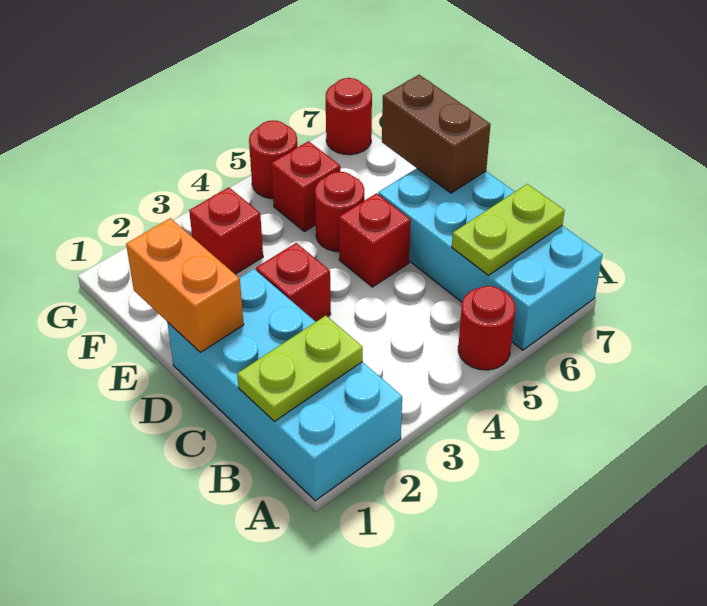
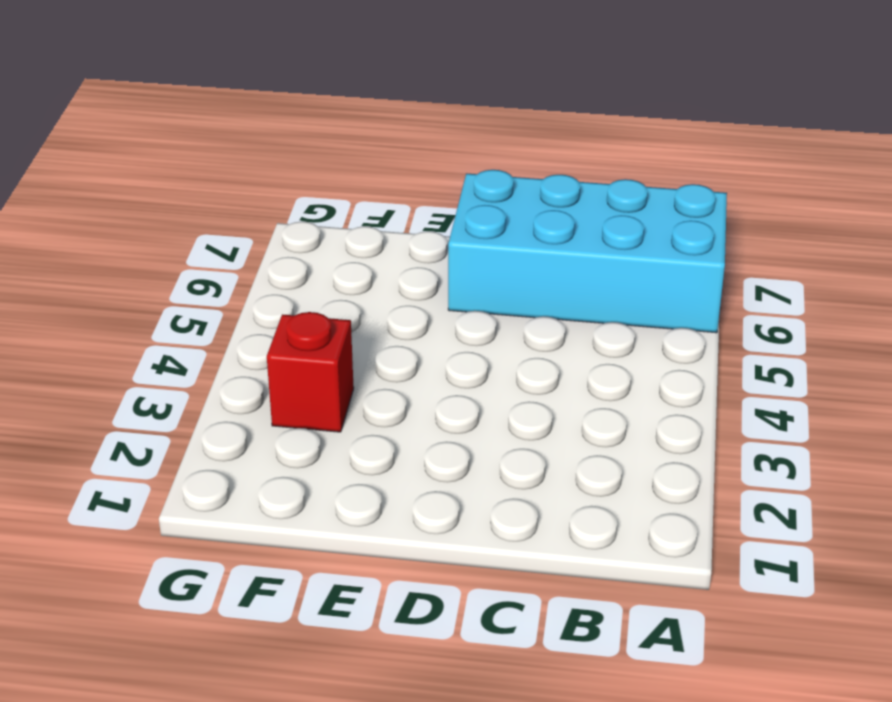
none -> cyan 2x4 brick [167,269,402,501]
none -> red 1x1 round brick [458,286,515,370]
none -> red 1x1 brick [256,243,331,322]

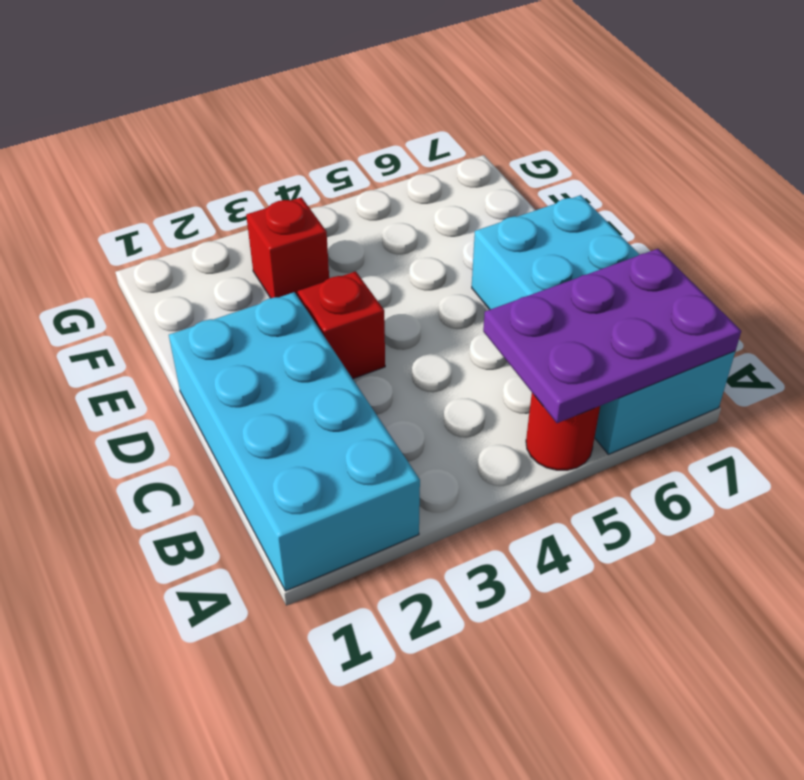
purple 2x3 plate [483,249,741,423] -> lime 1x2 plate [452,184,565,275]
none -> red 1x1 brick [339,193,411,287]
none -> red 1x1 round brick [315,172,364,252]
none -> red 1x1 brick [271,141,340,232]

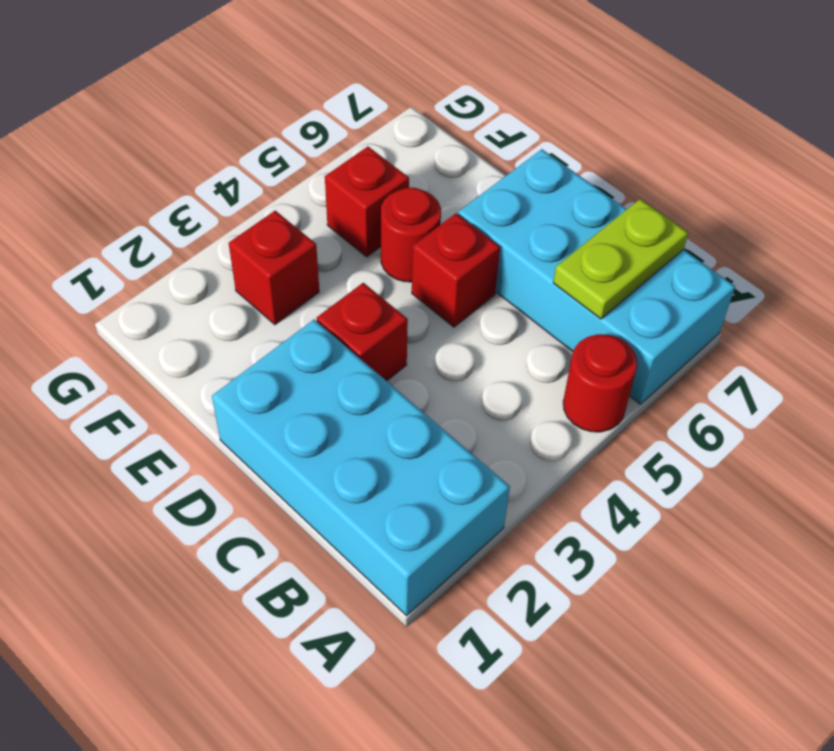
none -> red 1x1 round brick [249,120,297,199]
none -> red 1x1 round brick [326,78,372,155]
none -> lime 1x2 plate [237,316,363,421]

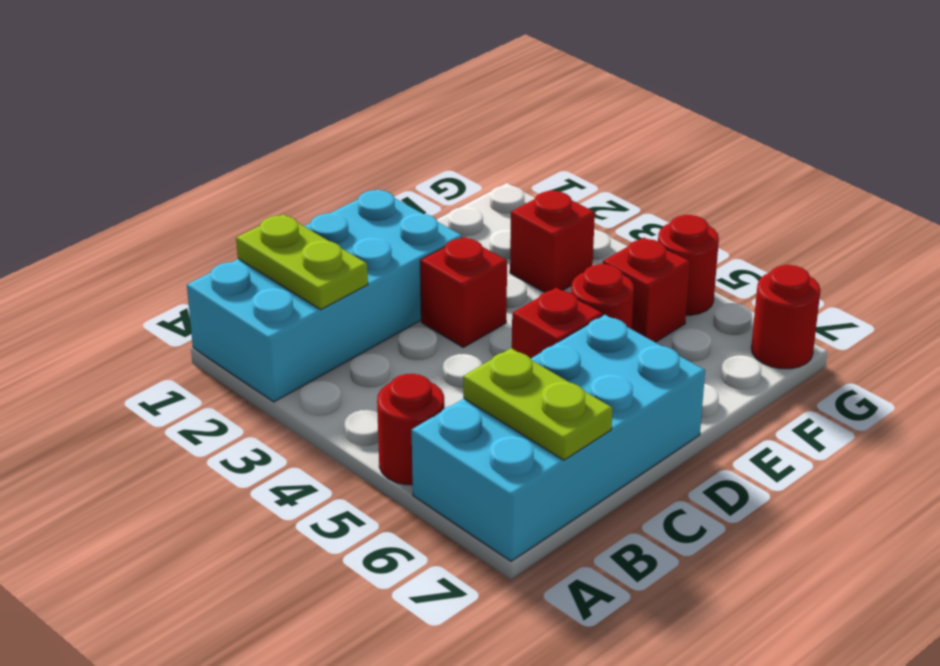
none -> orange 1x2 brick [126,218,244,352]
none -> brown 1x2 brick [382,75,491,193]

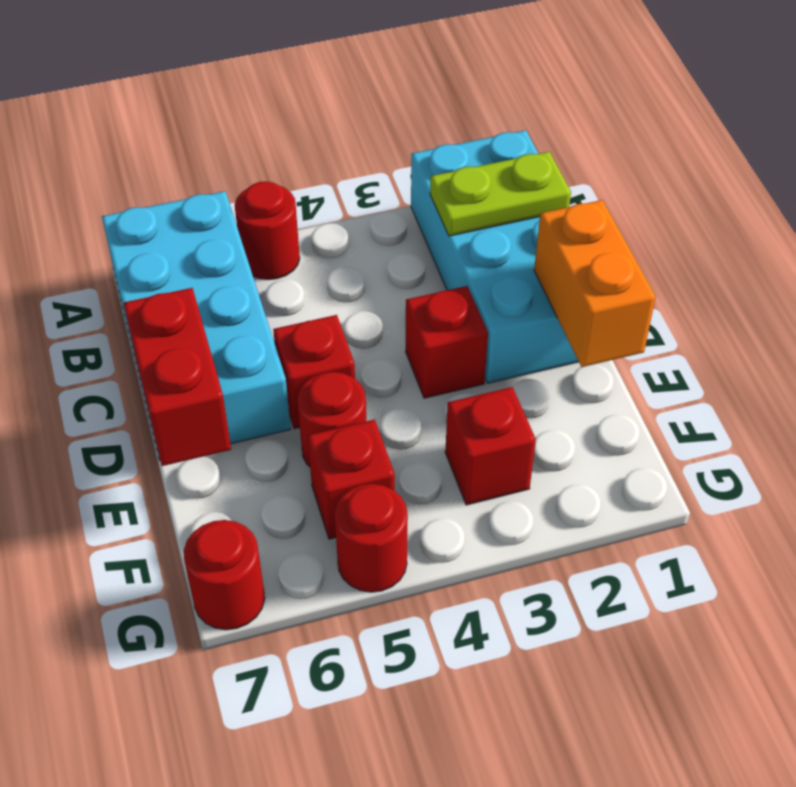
red 1x2 brick [124,288,231,466] -> brown 1x2 brick [382,75,491,193]
none -> lime 1x2 plate [452,184,565,275]

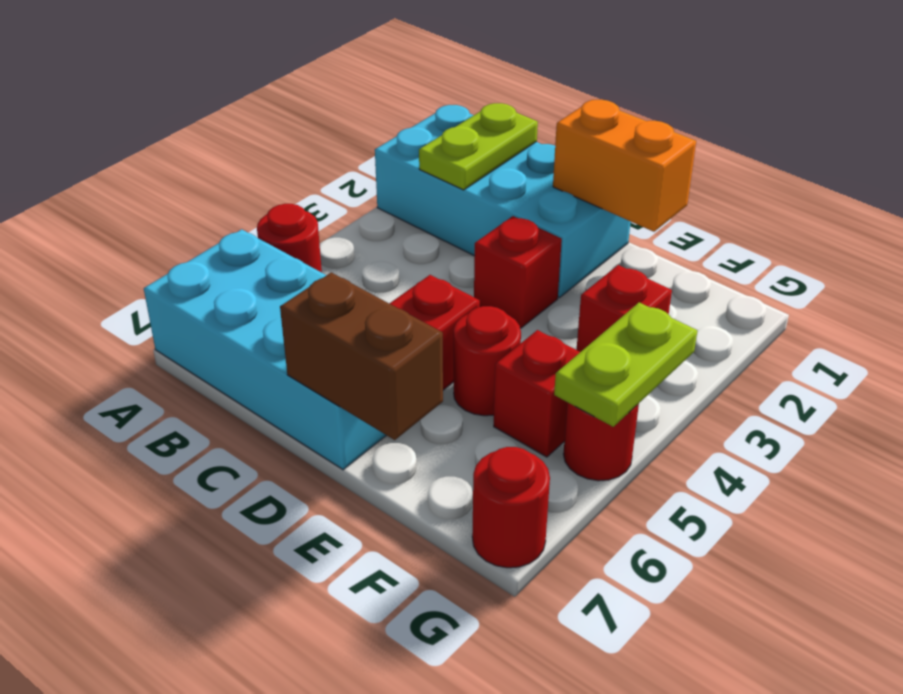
lime 1x2 plate [554,302,697,427] -> lime 1x2 plate moved to [452,184,565,275]

